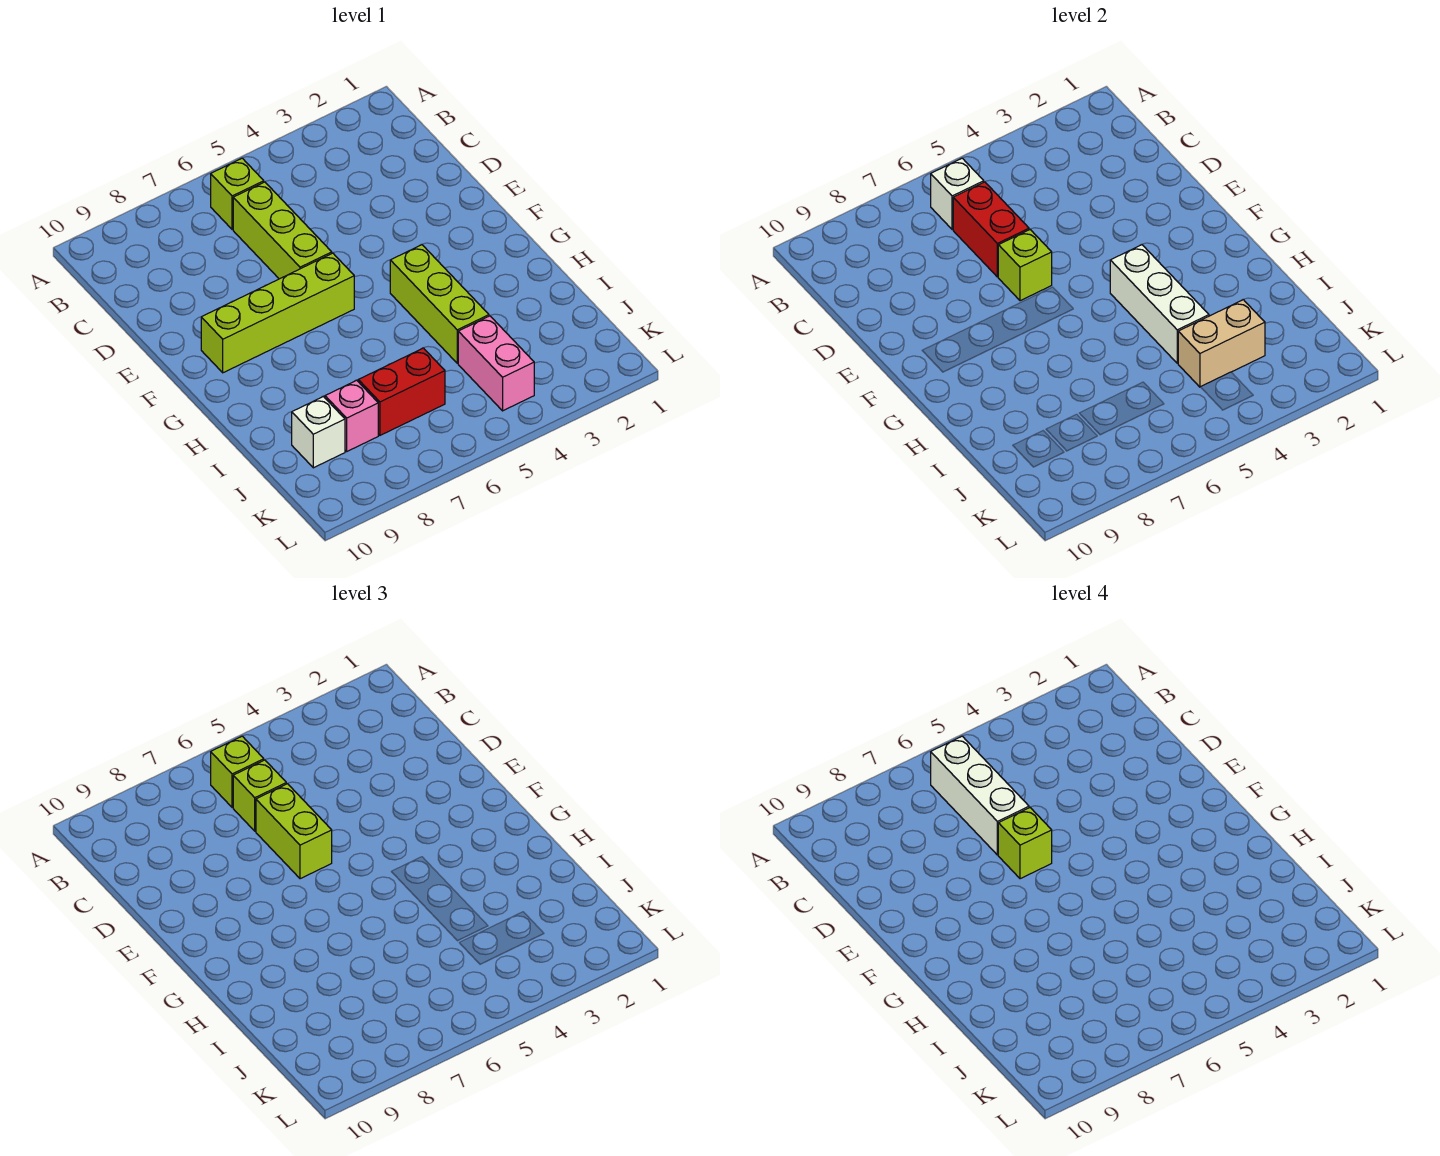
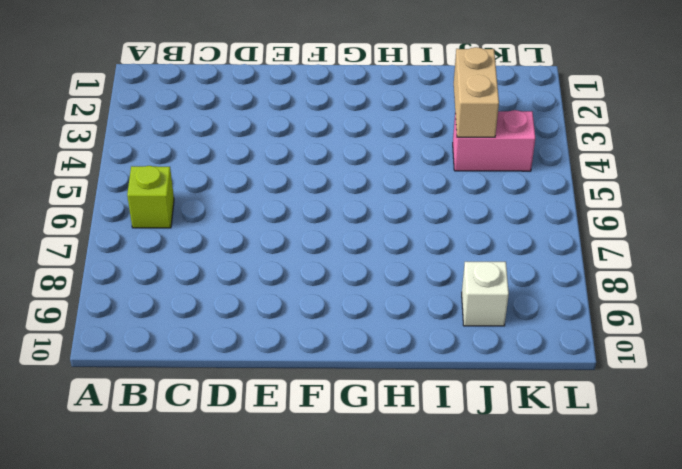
none -> lime 1x3 brick [233,182,332,279]
none -> lime 1x4 brick [201,253,354,373]
none -> lime 1x3 brick [390,245,489,363]

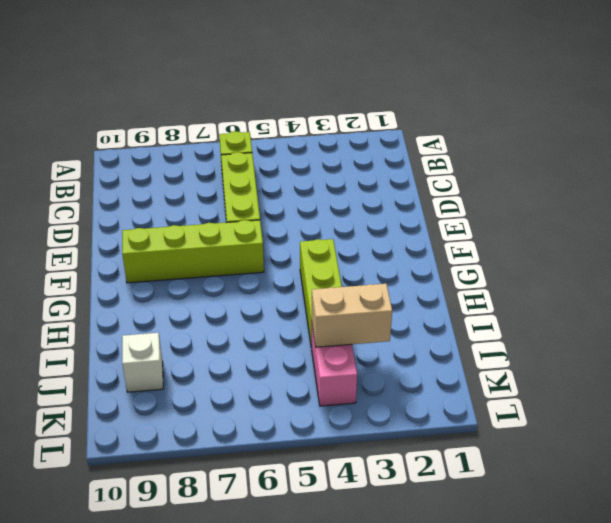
none -> red 1x2 brick [358,348,445,435]
none -> pink 1x1 brick [325,380,378,451]
none -> white 1x1 brick [931,158,984,229]

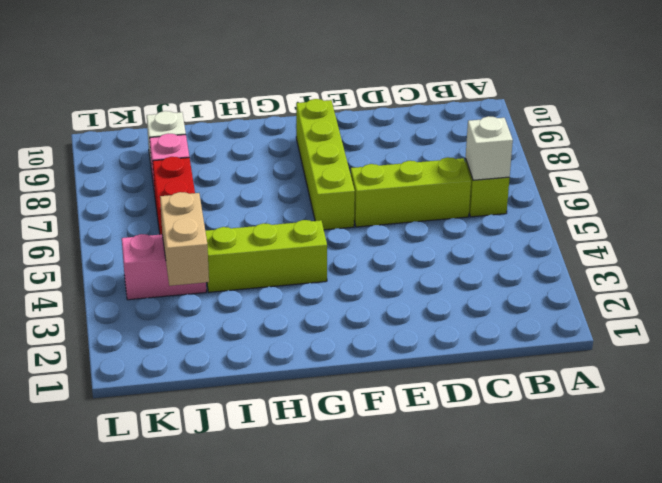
none -> red 1x2 brick [953,182,1029,277]
none -> lime 1x1 brick [998,230,1052,301]
none -> white 1x3 brick [1110,245,1209,363]

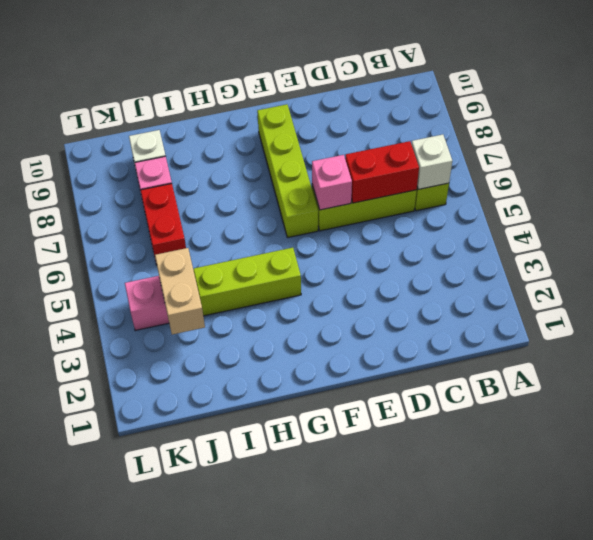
pink 1x1 brick [312,155,352,210] -> lime 1x1 brick [998,230,1052,301]
none -> white 1x3 brick [1110,245,1209,363]
none -> lime 1x1 brick [211,736,264,807]
none -> lime 1x1 brick [233,760,286,831]

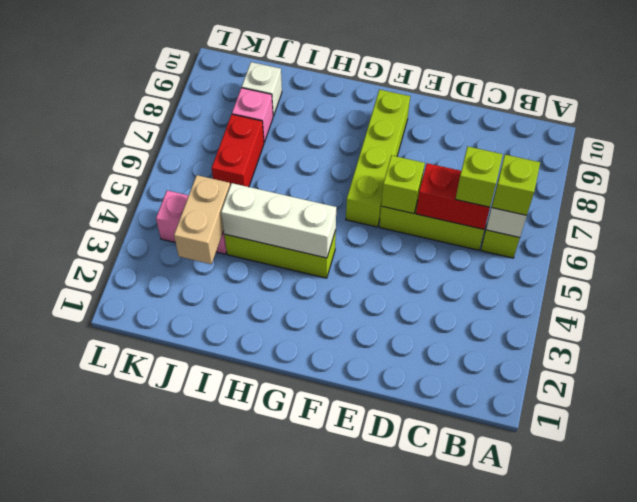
none -> lime 1x2 brick [256,784,332,879]
none -> white 1x3 brick [931,736,1029,855]
none -> lime 1x1 brick [998,808,1052,879]

